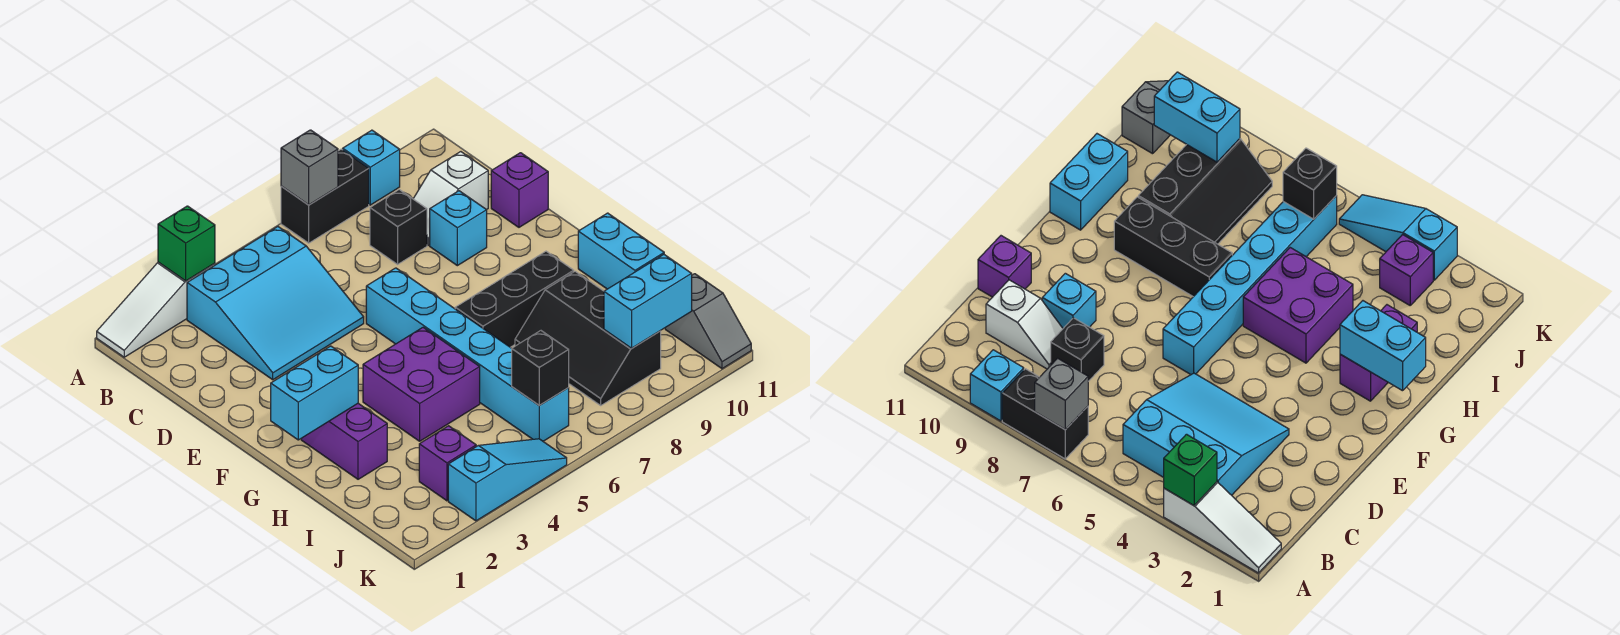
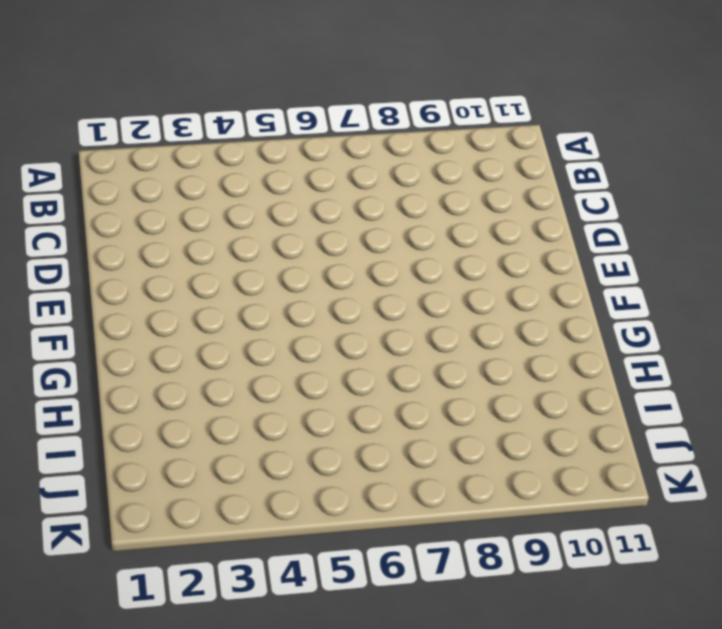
none -> white 1x3 slope [97,262,215,357]
none -> black 1x2 brick [281,149,369,243]
none -> cyan 1x1 brick [343,130,400,205]

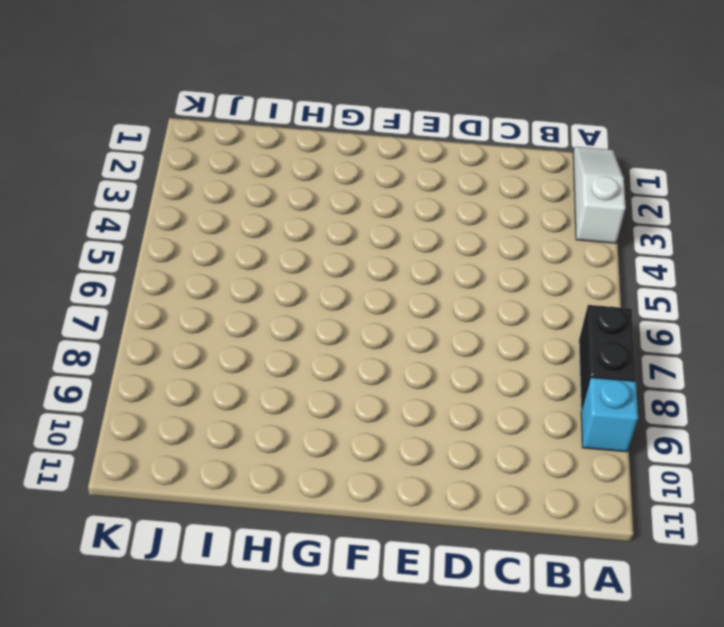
none -> cyan 3x3 slope [187,227,364,380]
none -> black 1x1 brick [370,190,427,264]
none -> white 1x2 slope [413,152,488,245]

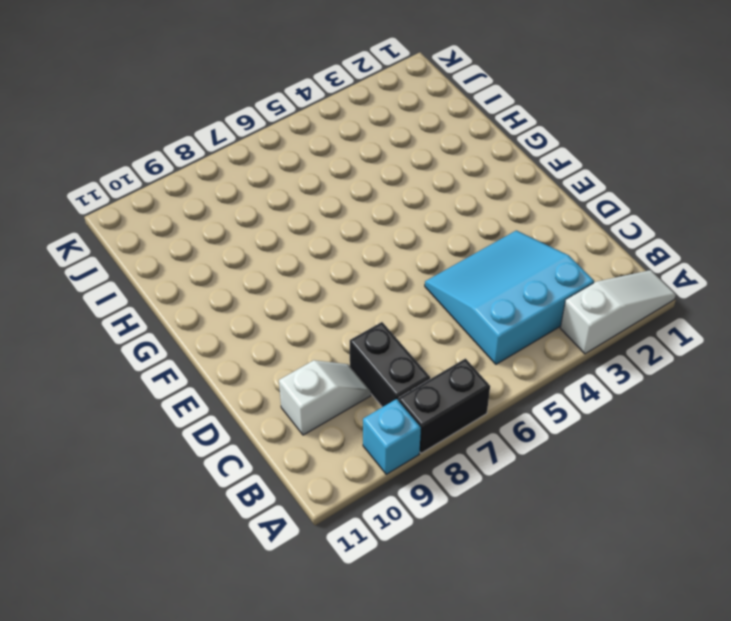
black 1x2 brick [350,322,430,407] -> black 1x1 brick [370,190,427,264]
none -> cyan 1x1 brick [430,191,487,266]
none -> purple 1x1 brick [491,153,548,227]
none -> cyan 1x6 brick [366,268,569,441]

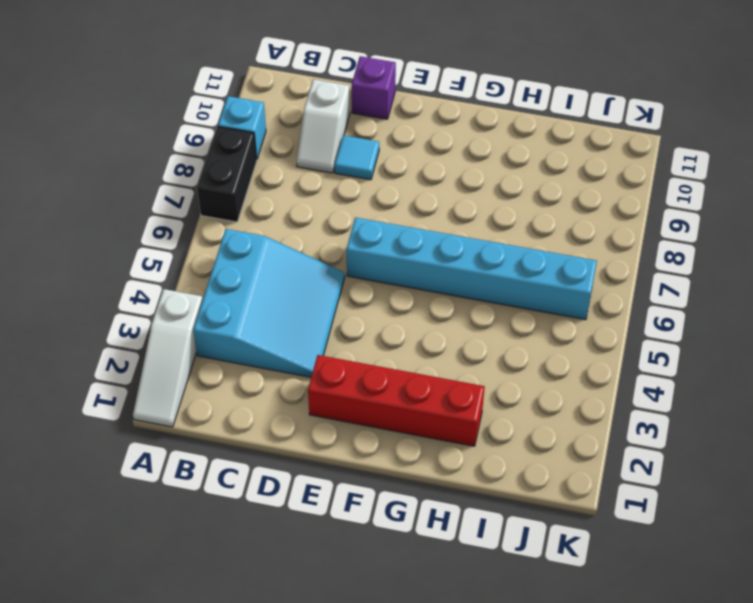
cyan 1x1 tile [335,135,379,180] -> cyan 1x1 brick [430,191,487,266]
red 1x4 brick [308,355,485,446] -> purple 1x2 brick [301,403,387,479]
none -> black 1x1 brick [370,190,427,264]
none -> purple 2x2 brick [363,327,480,441]
none -> black 1x3 brick [455,251,574,347]

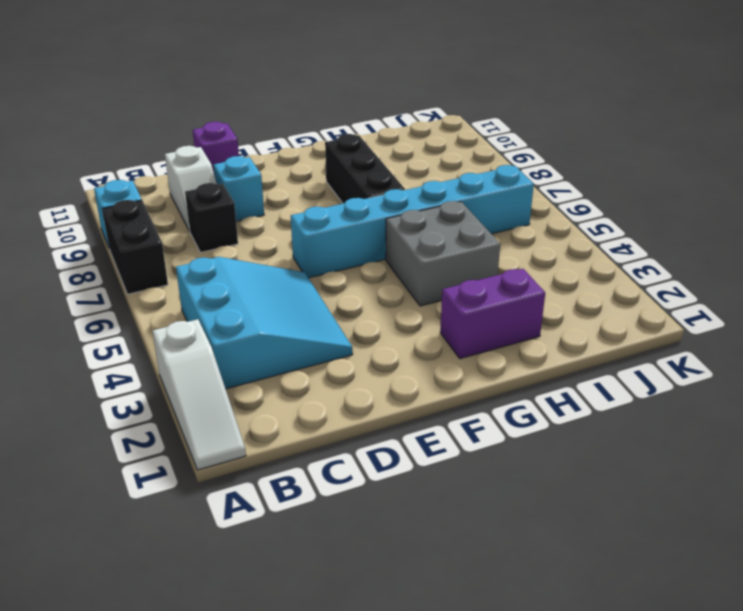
grey 2x2 brick [386,201,500,306] -> purple 2x2 brick [363,327,480,441]
none -> cyan 1x2 brick [578,213,664,289]
none -> black 2x3 slope [515,271,661,405]
none -> purple 1x1 brick [419,426,476,501]

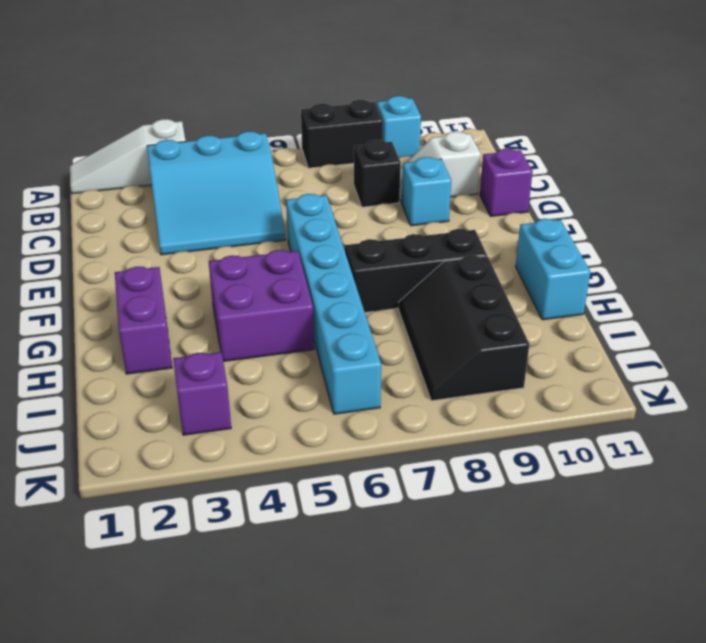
none -> grey 1x2 slope [665,274,751,369]
none -> cyan 1x3 slope [448,439,567,521]
none -> green 1x1 brick [158,206,215,281]

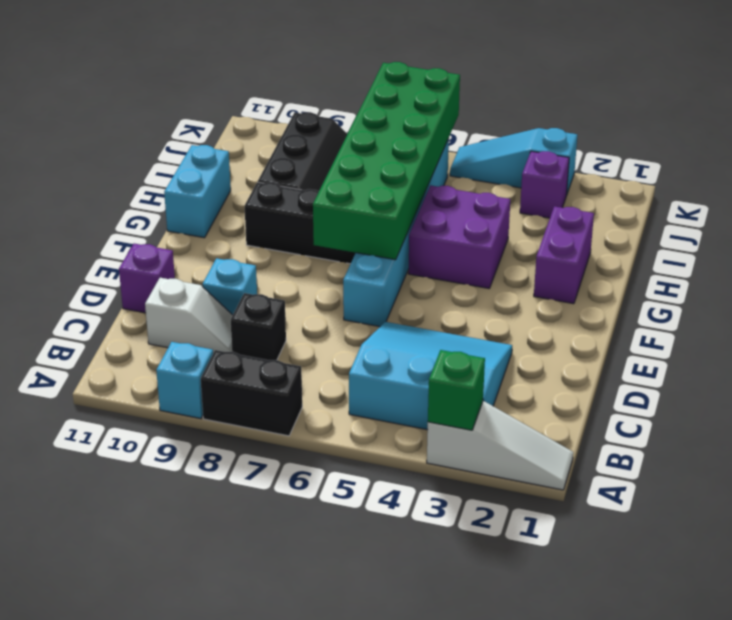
green 2x6 brick [313,62,460,260] -> black 1x1 brick [512,331,569,405]
none -> grey 1x2 slope [665,274,751,369]
none -> grey 1x1 brick [281,130,338,205]
none -> cyan 1x2 brick [271,346,358,440]

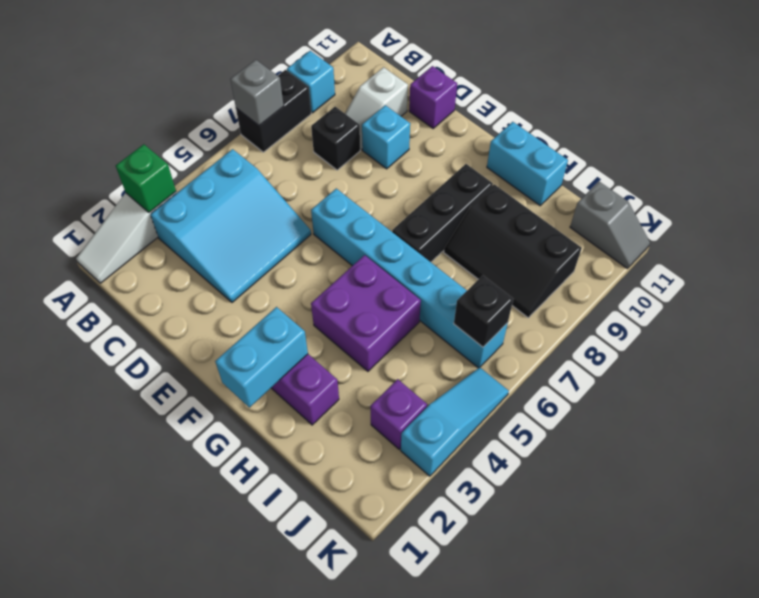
none -> cyan 1x2 brick [604,254,692,348]

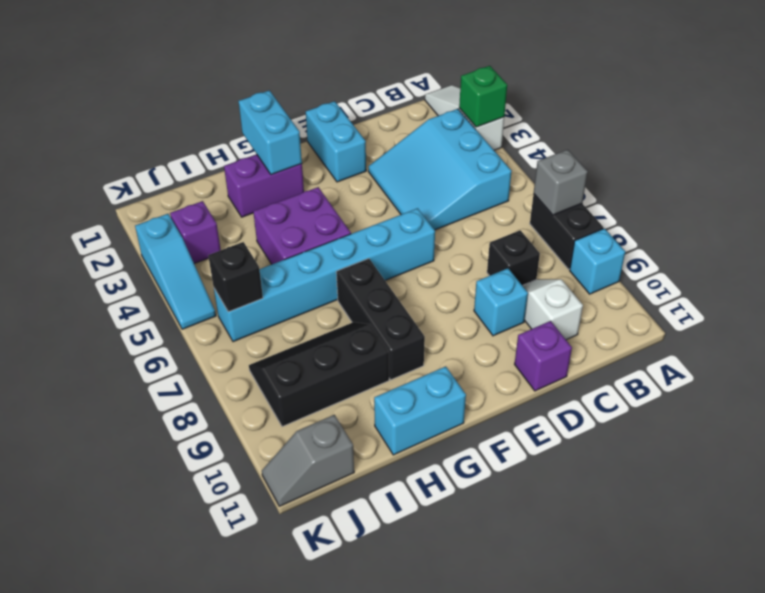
cyan 1x2 brick [306,101,366,182] -> cyan 1x2 brick moved to [604,254,692,348]

